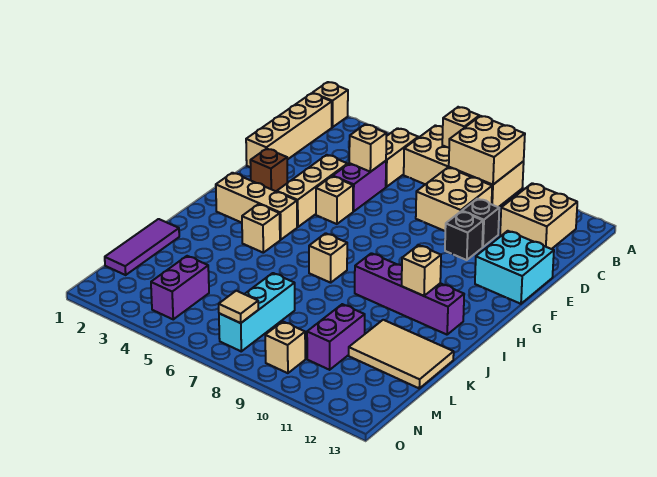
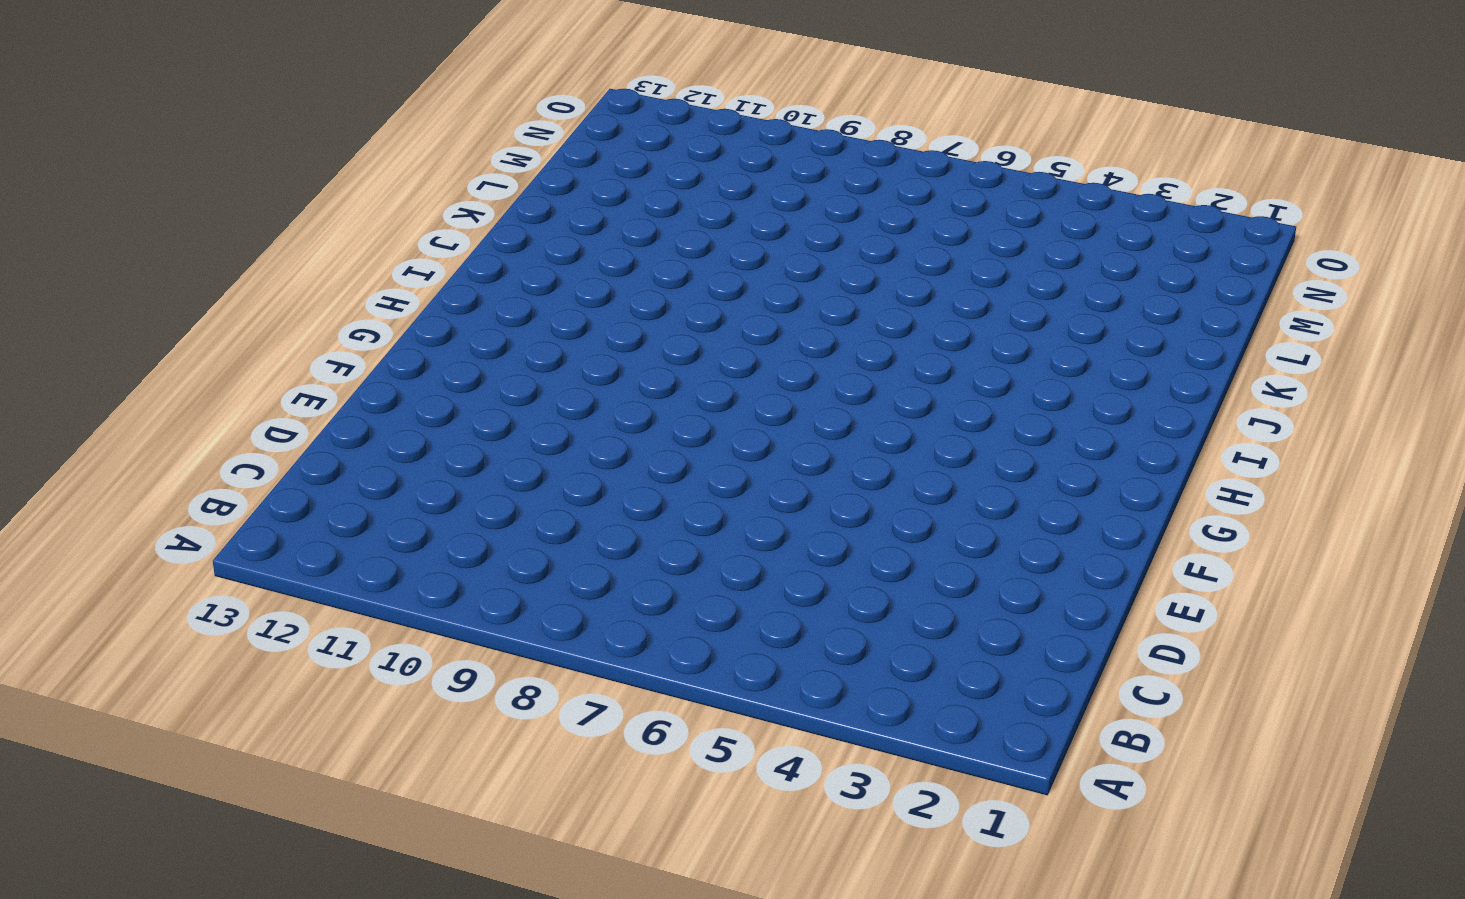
none -> tan 1x1 brick [312,82,348,127]
none -> tan 2x4 brick [404,125,524,207]
none -> tan 1x4 brick [246,93,332,167]

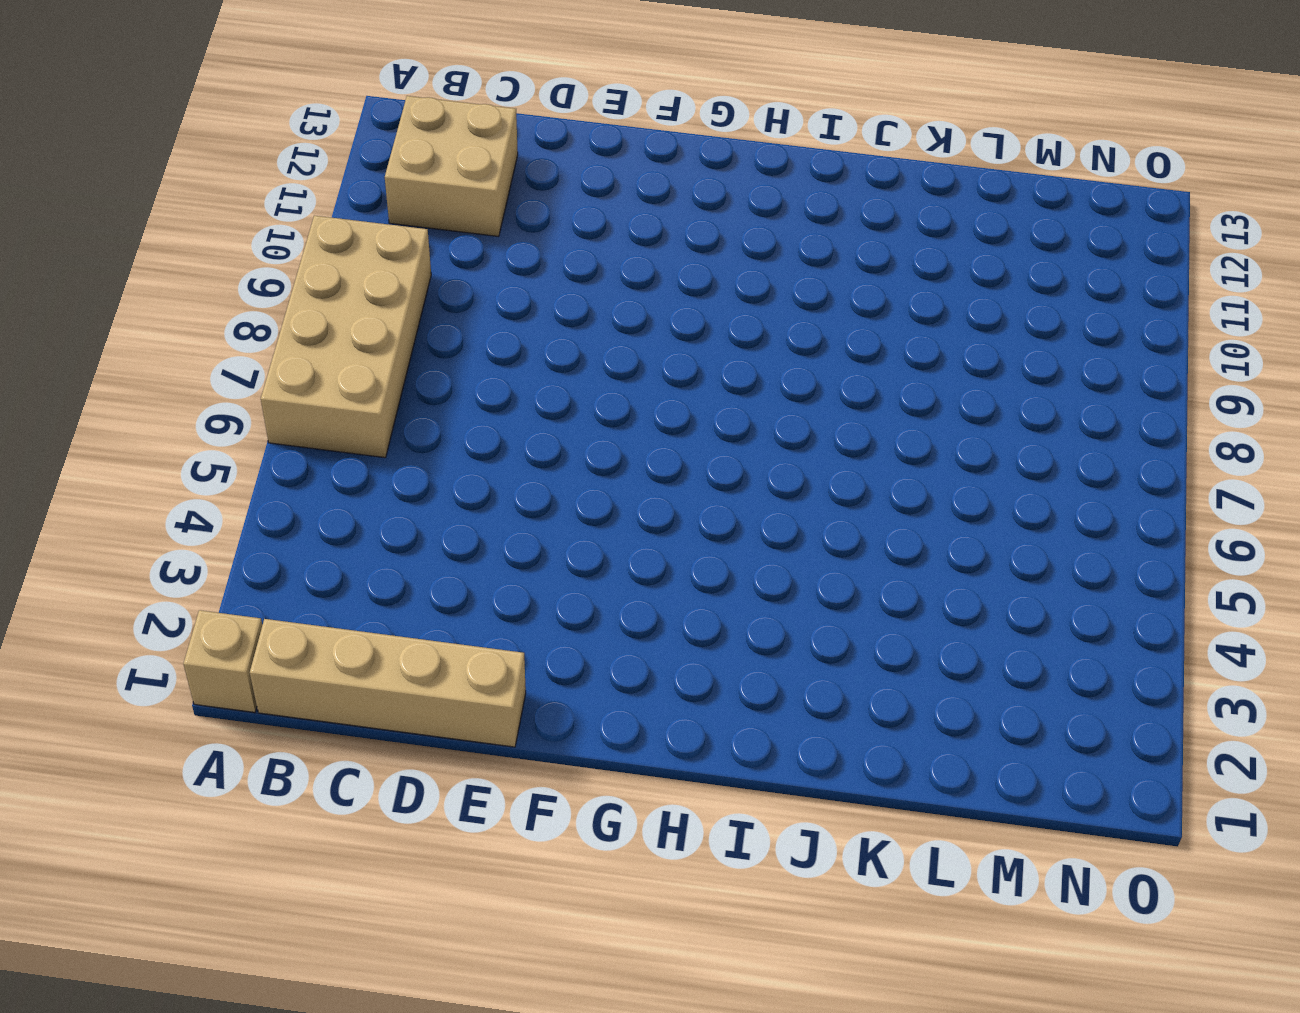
none -> tan 1x2 brick [386,128,418,187]
none -> tan 2x2 brick [416,168,492,231]
none -> purple 1x2 brick [333,161,386,211]

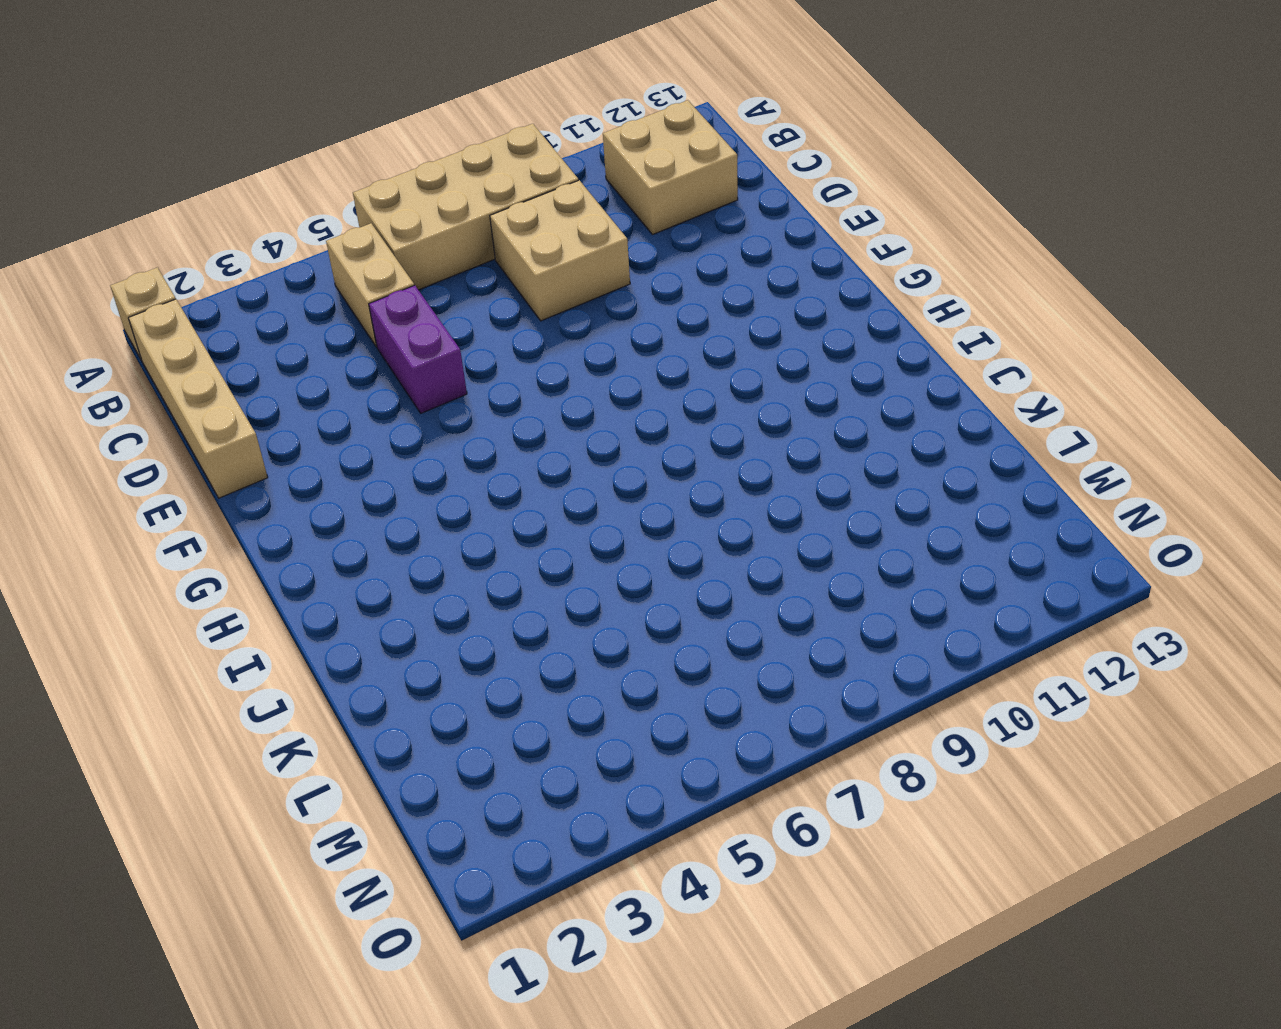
none -> black 1x1 brick [462,199,499,247]
none -> tan 1x3 brick [277,155,348,227]
none -> black 1x1 brick [445,211,483,260]

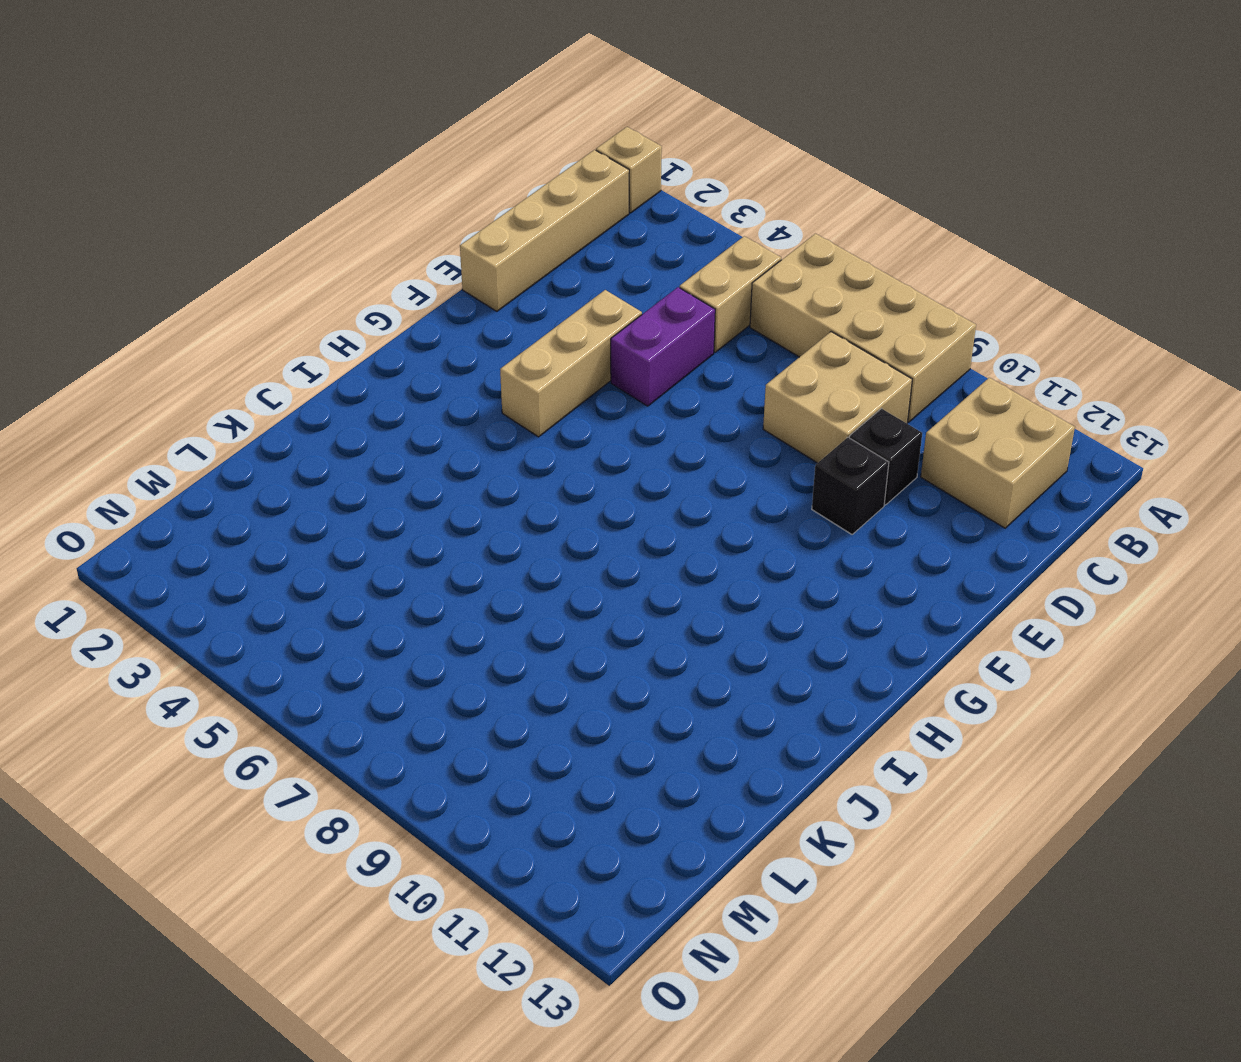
none -> cyan 2x2 brick [475,231,554,304]
none -> brown 1x1 brick [250,149,287,192]
none -> tan 1x1 brick [316,176,353,224]

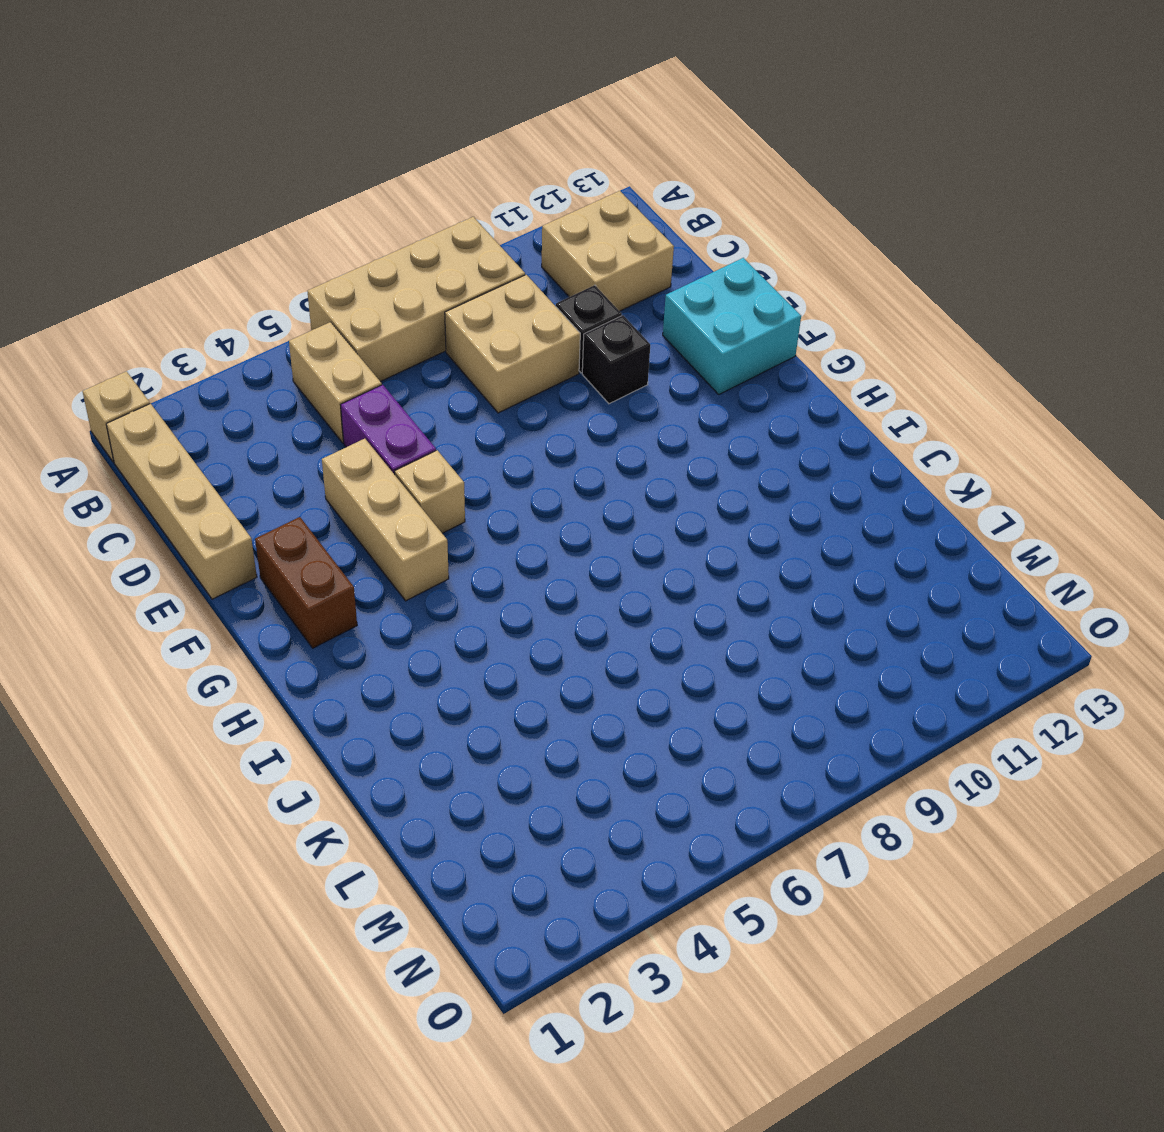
brown 1x2 brick [255,517,357,648] -> brown 1x1 brick [250,149,287,192]
none -> tan 1x3 brick [216,173,297,240]
none -> tan 1x1 brick [242,204,280,253]
none -> tan 1x1 brick [309,233,347,283]

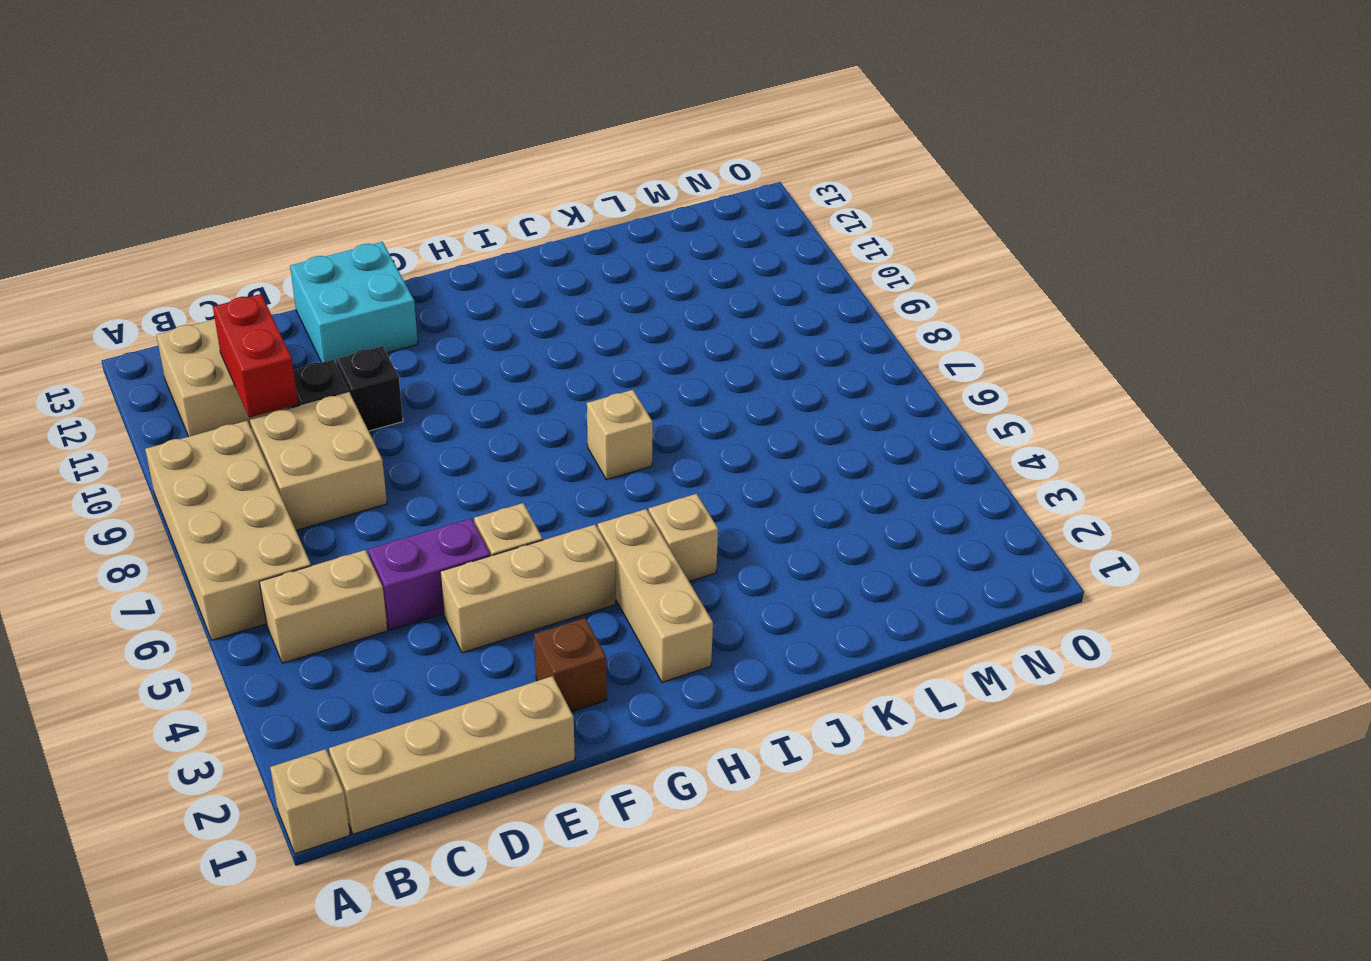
red 1x2 brick [213,294,298,418] -> none
none -> purple 1x4 brick [355,253,464,335]
none -> purple 1x3 tile [105,219,179,275]
none -> tan 2x3 tile [349,320,454,388]

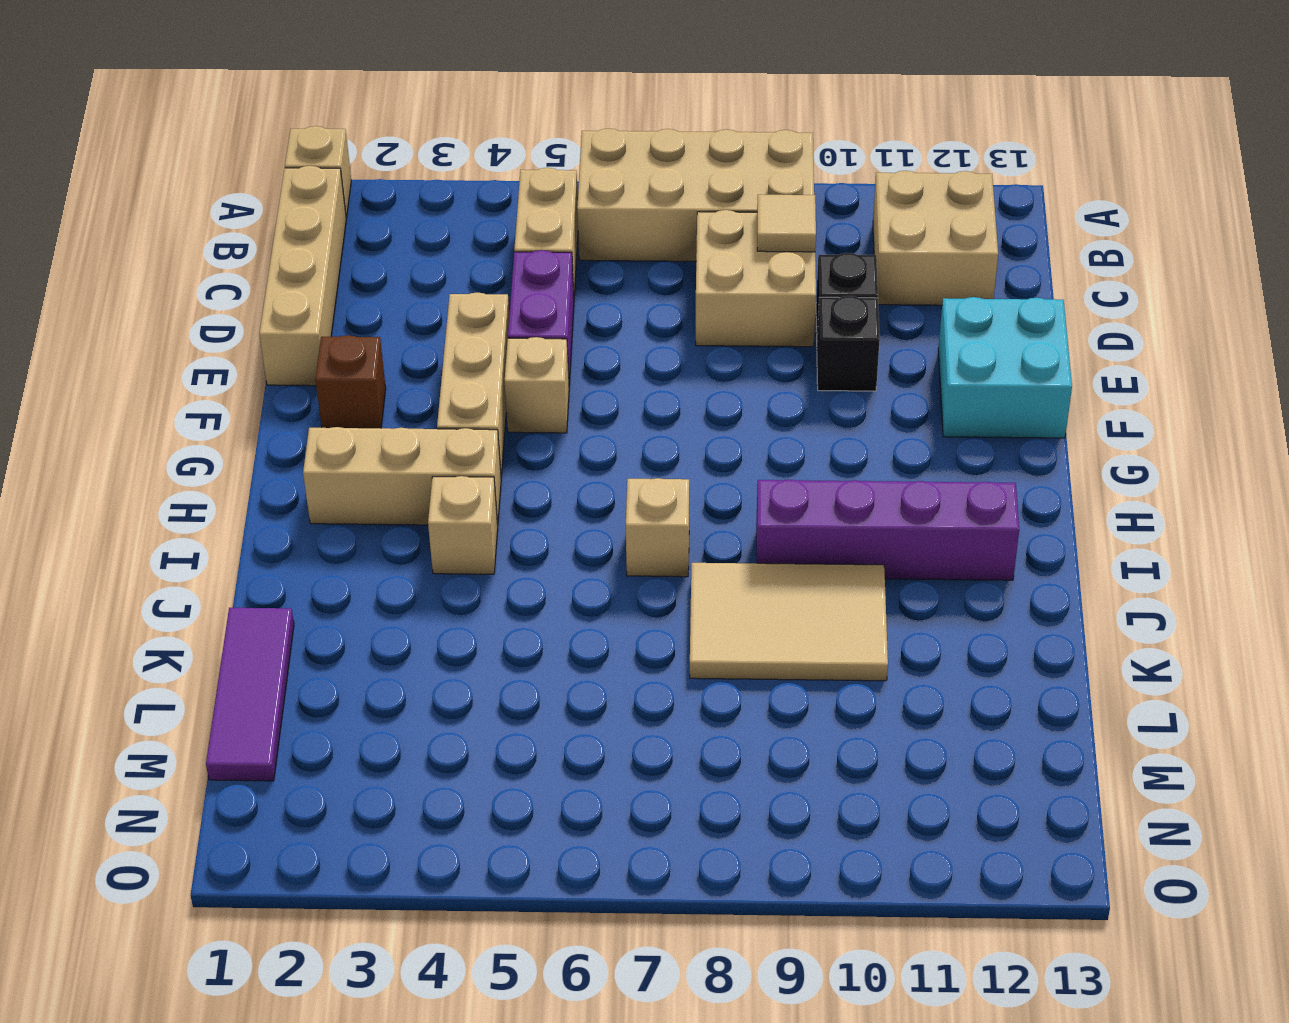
tan 1x1 tile [757,195,816,252] -> tan 1x1 tile moved to [219,291,258,323]
tan 2x3 tile [690,563,888,681] -> tan 2x3 tile moved to [349,320,454,388]
none -> cyan 1x3 brick [219,273,295,351]
none -> purple 1x2 brick [307,304,365,370]
none -> purple 1x2 brick [151,256,209,319]

